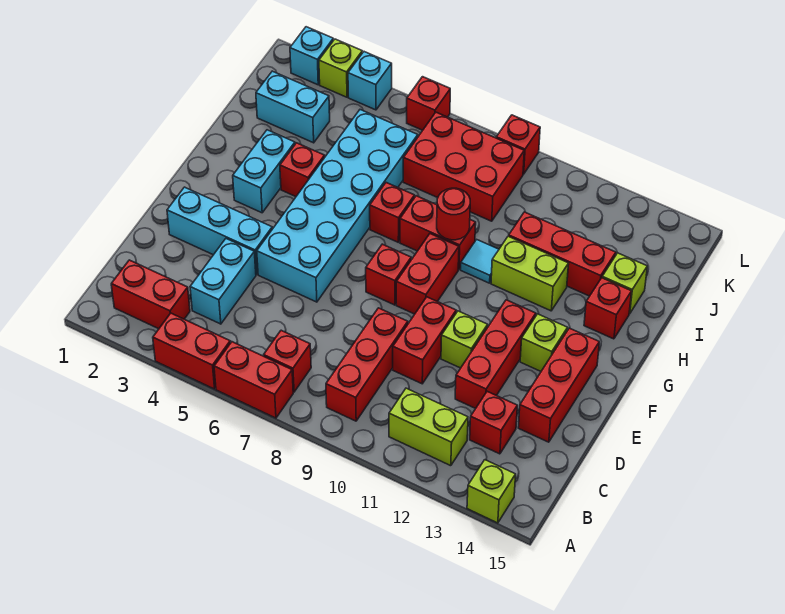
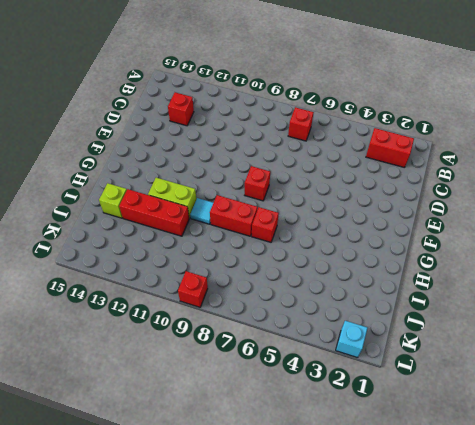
none -> red 1x2 brick [153,313,230,389]
none -> red 1x2 brick [214,342,293,418]
none -> lime 1x1 brick [467,460,516,523]
none -> red 1x3 brick [326,308,408,421]

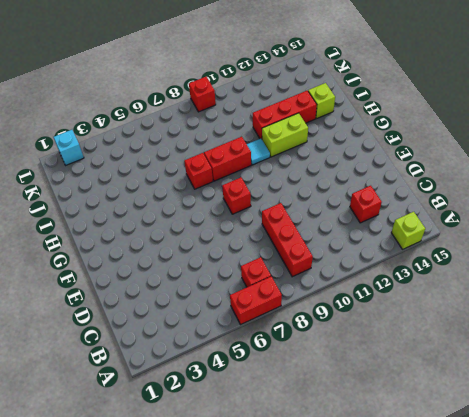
none -> red 1x2 brick [153,313,230,389]
none -> red 1x2 brick [111,260,190,329]
none -> lime 1x2 brick [389,388,468,466]
none -> cyan 1x2 brick [190,239,256,324]

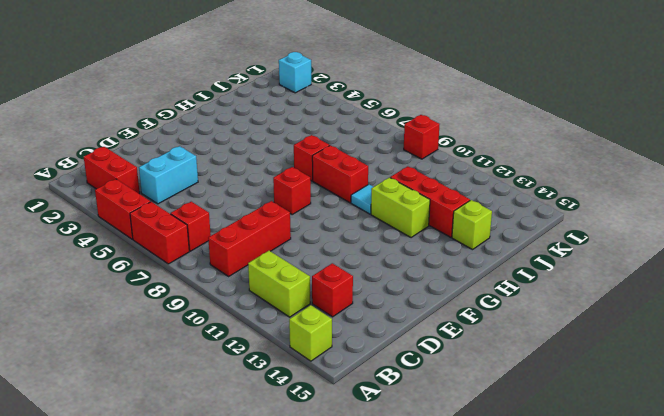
none -> red 1x2 brick [393,297,456,384]
none -> red 1x3 brick [455,300,536,409]
none -> red 1x3 brick [518,328,599,442]
none -> cyan 1x3 brick [167,187,272,274]

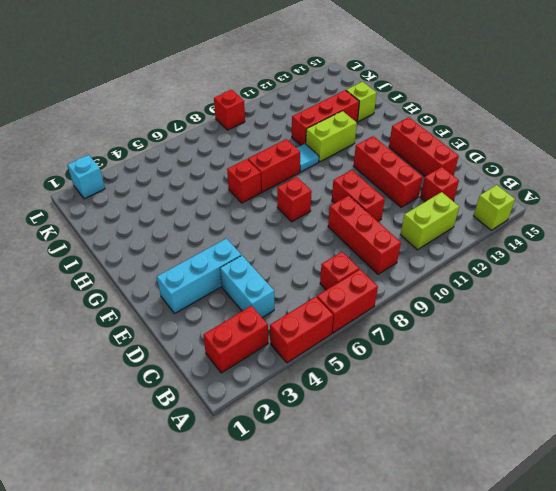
none -> cyan 2x6 brick [257,110,418,302]
none -> lime 1x1 brick [441,311,488,368]
none -> red 1x2 brick [396,234,459,314]
none -> lime 1x1 brick [520,314,568,371]

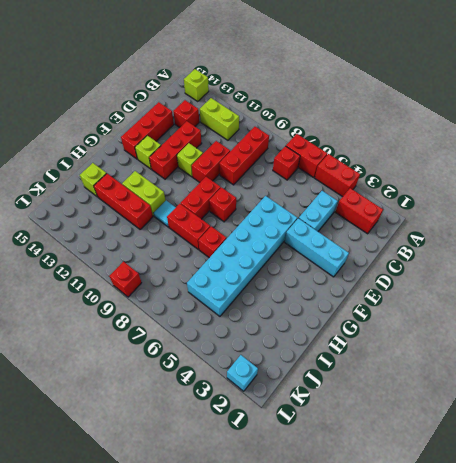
none -> cyan 1x2 brick [233,130,295,213]
none -> red 1x1 brick [280,143,325,197]
none -> red 1x1 brick [584,278,632,339]
none -> cyan 1x2 brick [256,71,330,143]

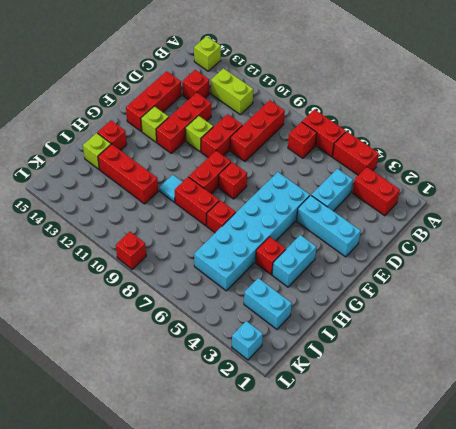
none -> lime 1x2 brick [491,236,569,311]
none -> red 2x3 brick [403,112,524,221]
none -> lime 1x1 brick [319,39,362,97]
none -> cyan 1x1 brick [348,52,392,110]

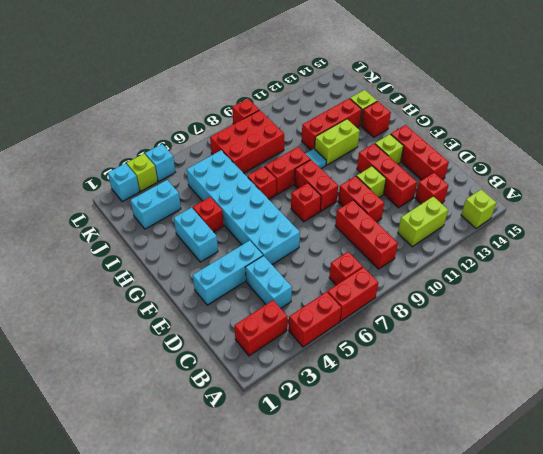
none -> red 1x1 brick [407,77,450,130]
none -> red 1x1 round brick [437,188,470,240]

